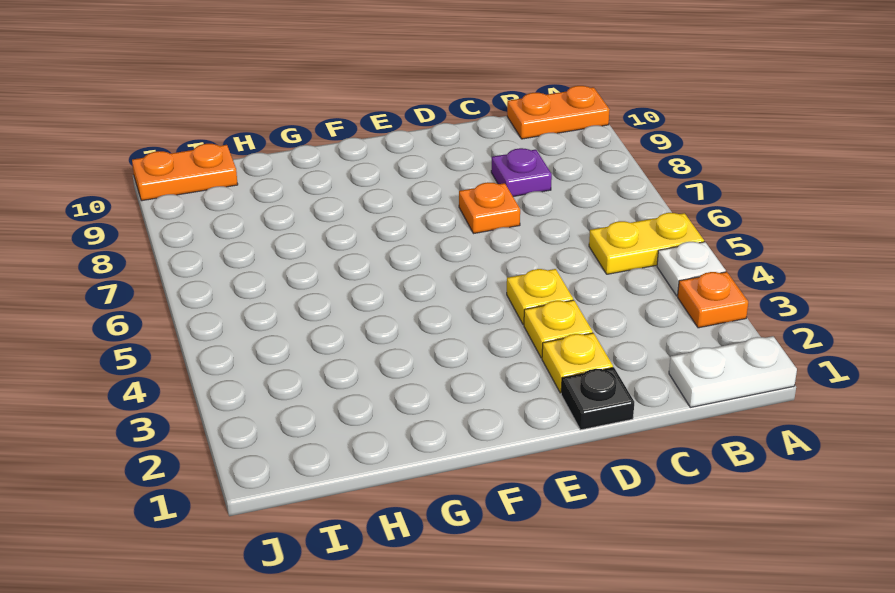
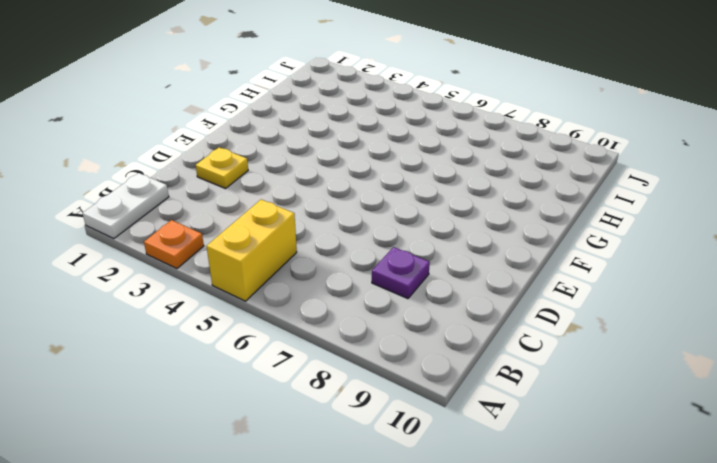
yellow 1x2 brick [207,199,297,301] -> yellow 1x2 plate [589,213,704,274]
none -> white 1x1 plate [657,242,726,296]
none -> orange 1x2 plate [507,86,610,139]
none -> black 1x1 plate [561,367,634,430]

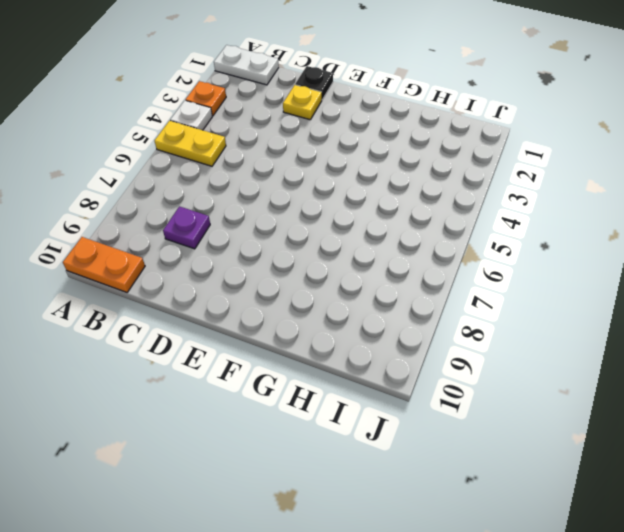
none -> yellow 1x1 plate [524,300,593,358]
none -> yellow 1x1 plate [507,269,573,325]
none -> orange 1x1 plate [459,182,520,234]

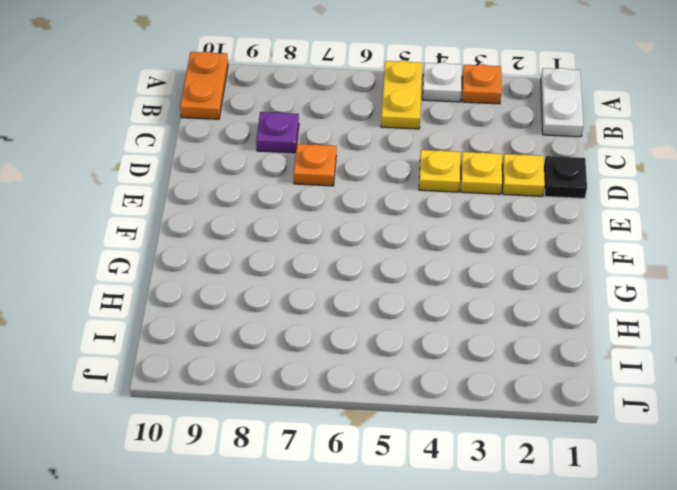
none -> orange 1x2 plate [132,144,238,201]

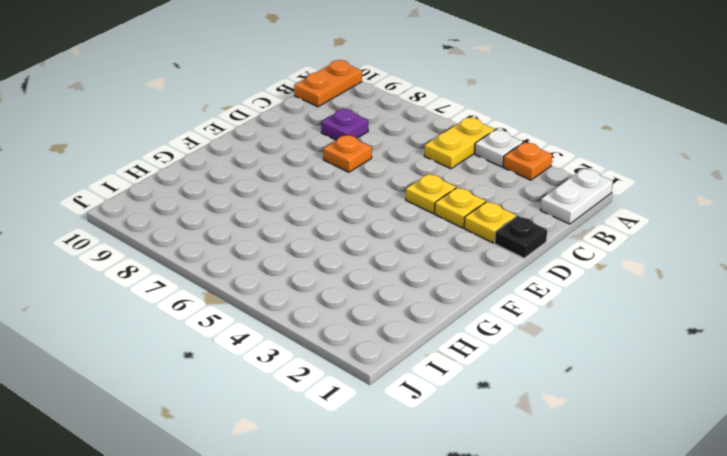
none -> orange 1x2 plate [132,144,238,201]

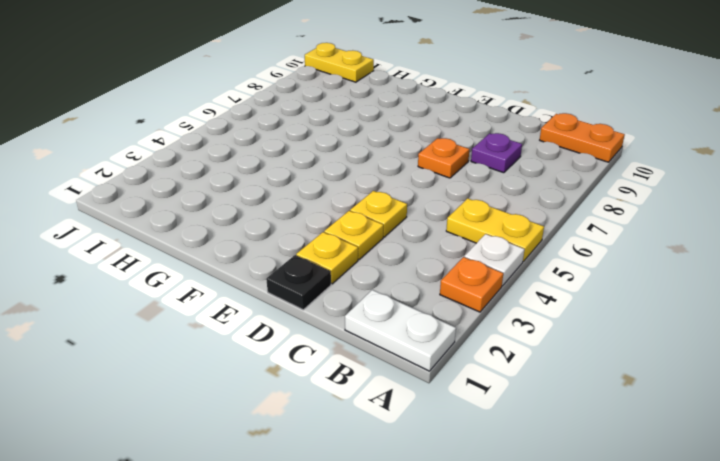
yellow 1x2 plate [305,43,374,82] -> orange 1x2 plate [132,144,238,201]

